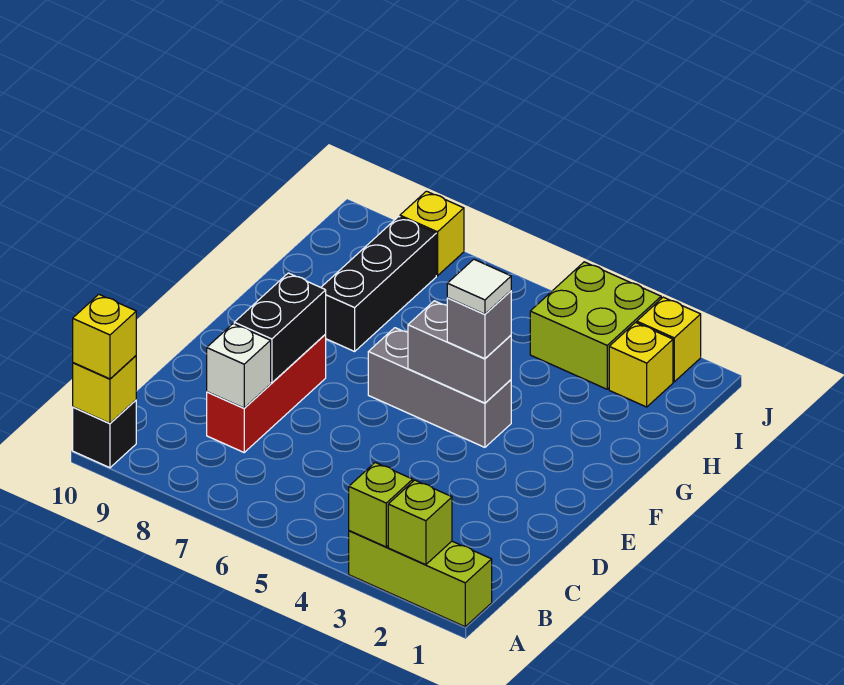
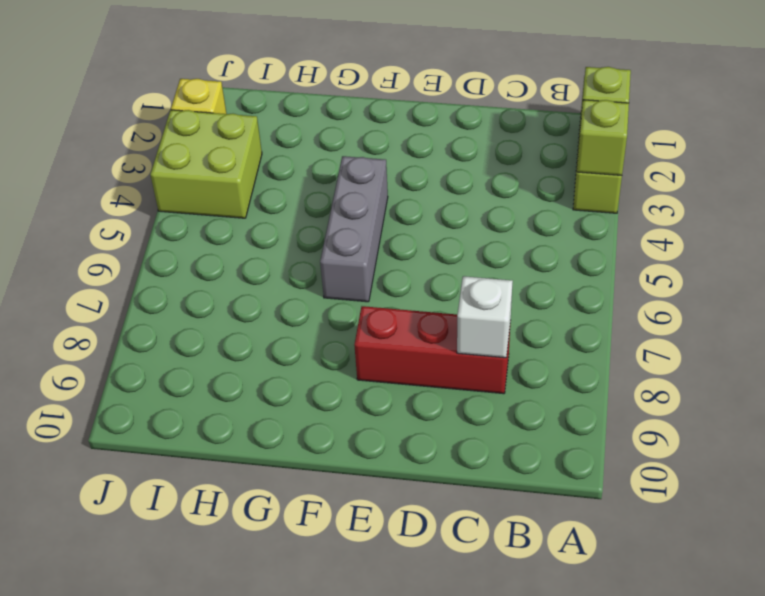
none -> black 1x1 brick [73,400,136,468]
none -> black 1x3 brick [321,217,436,351]
none -> yellow 1x1 brick [609,323,673,407]

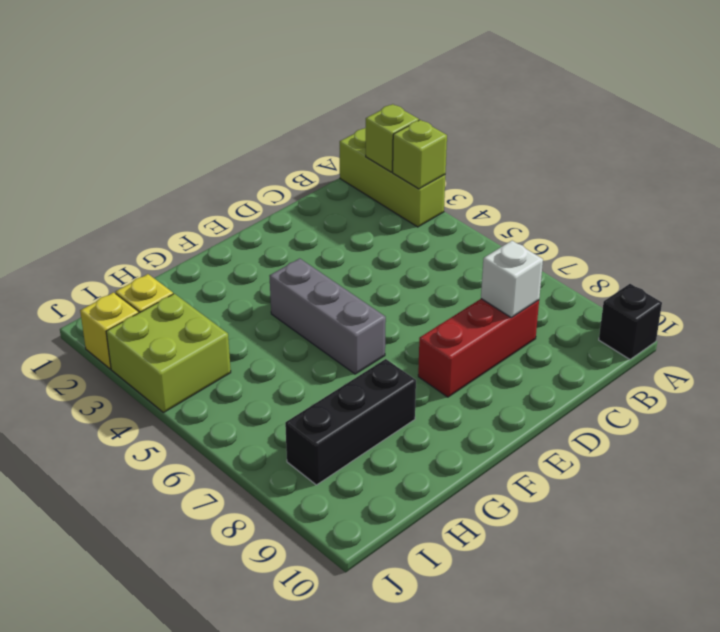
none -> yellow 1x1 brick [400,191,464,276]
none -> yellow 1x1 brick [73,356,136,423]
none -> black 1x2 brick [234,273,326,383]

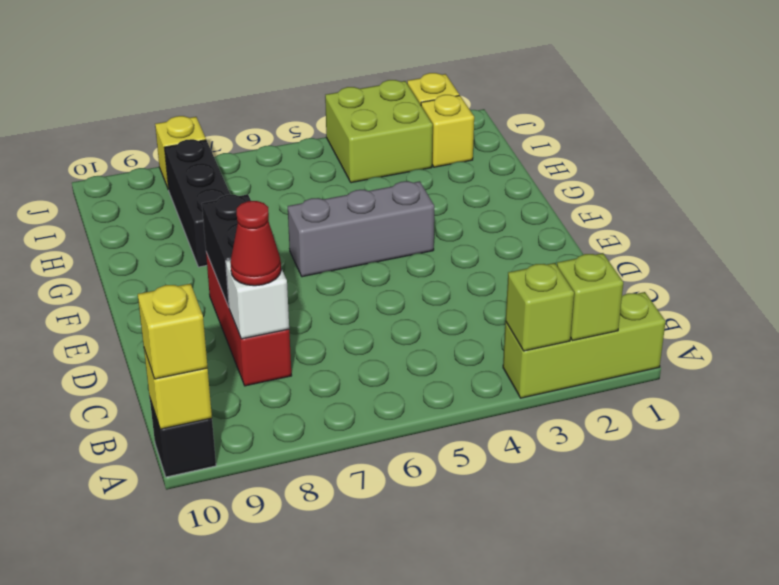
red 1x1 cone [230,201,281,286] -> none
none -> grey 1x2 brick [408,301,511,403]
none -> grey 1x1 brick [447,291,511,359]
none -> white 1x1 tile [447,259,511,314]

